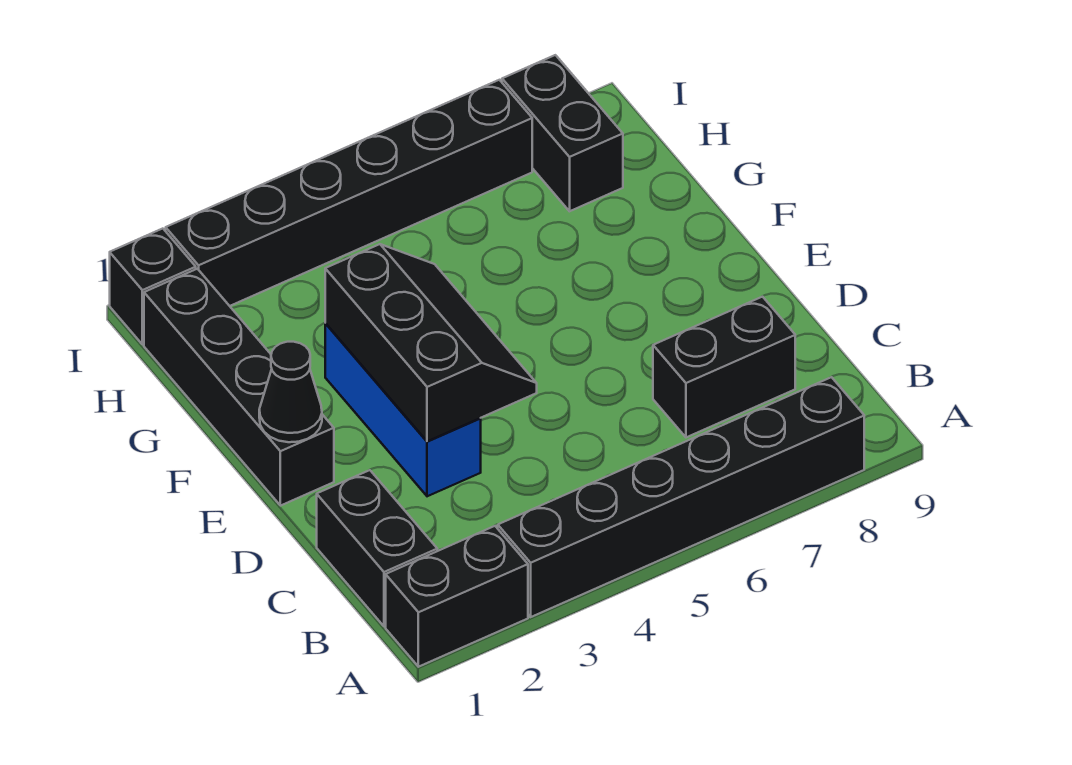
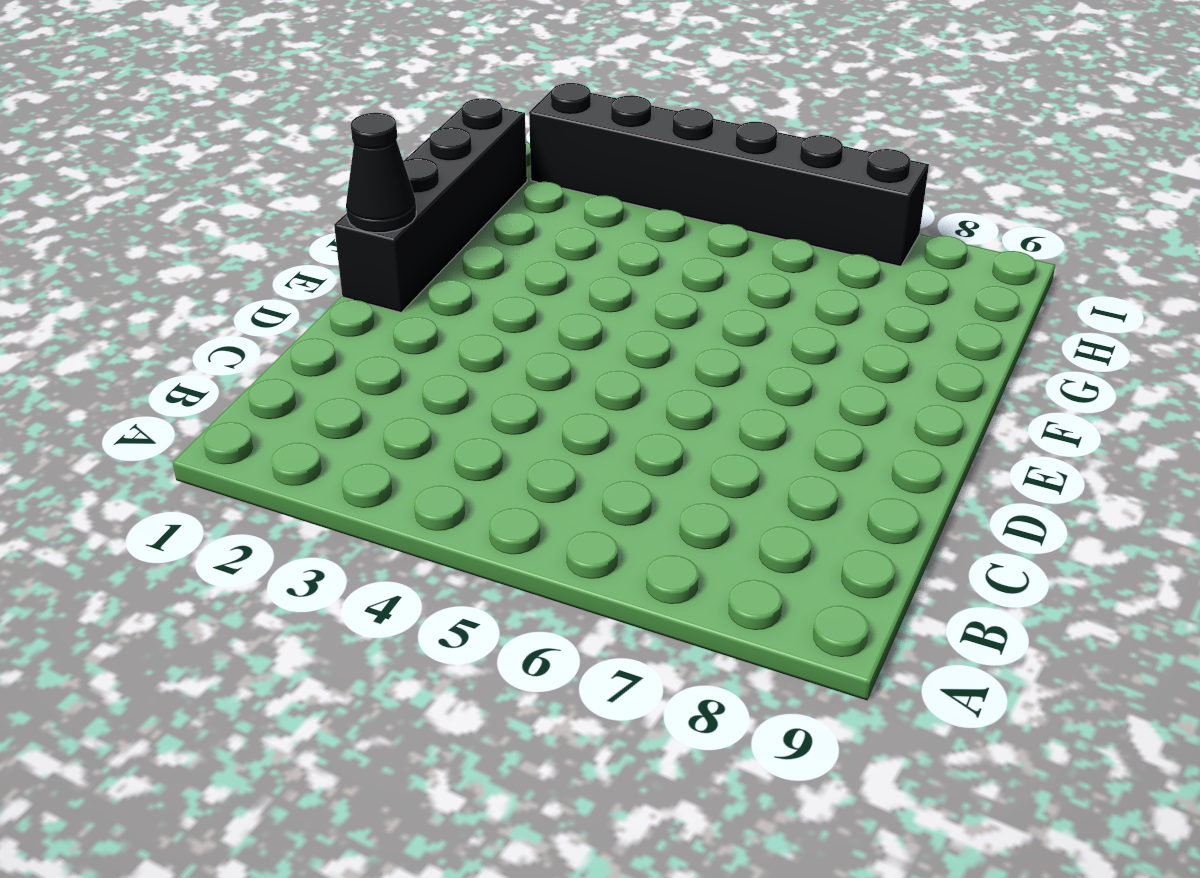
none -> black 1x2 brick [386,526,528,667]
none -> black 1x6 brick [498,377,864,617]

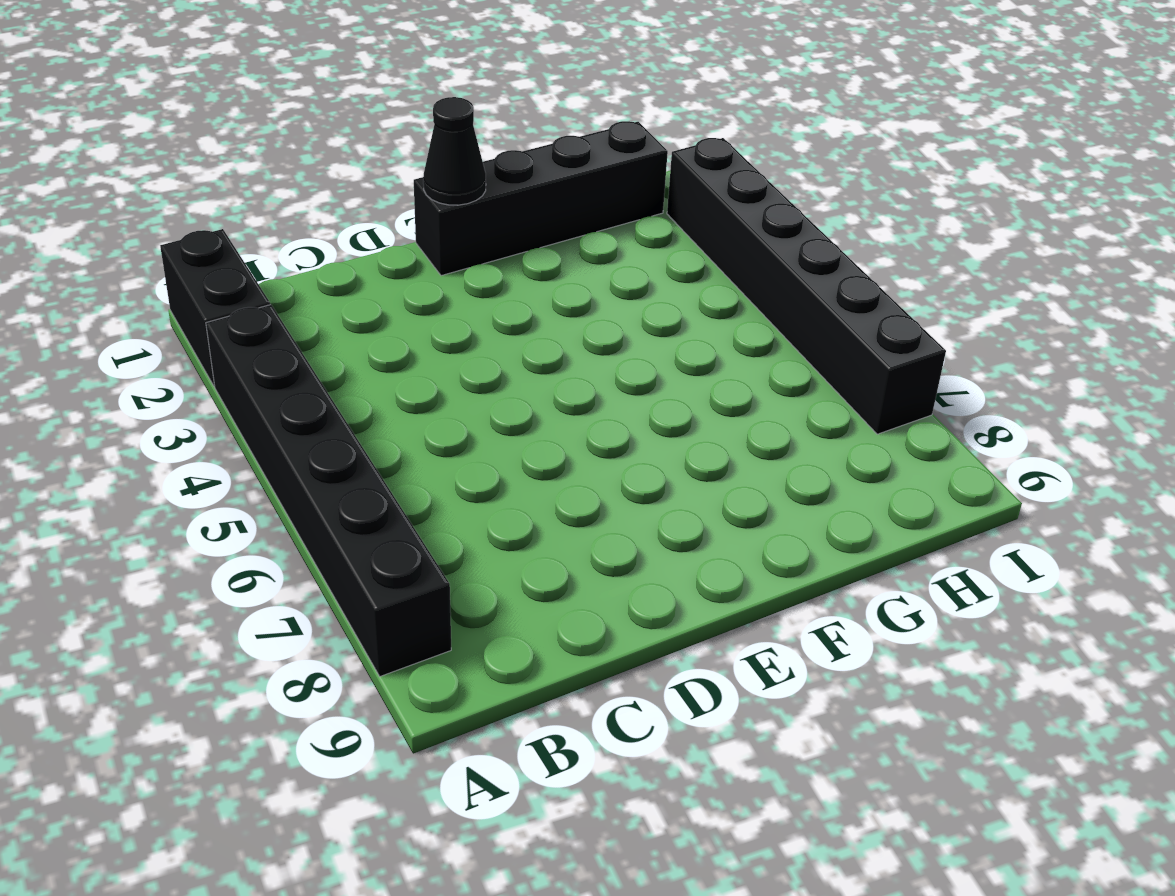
none -> black 1x2 brick [317,470,437,626]
none -> black 1x2 brick [653,297,795,437]

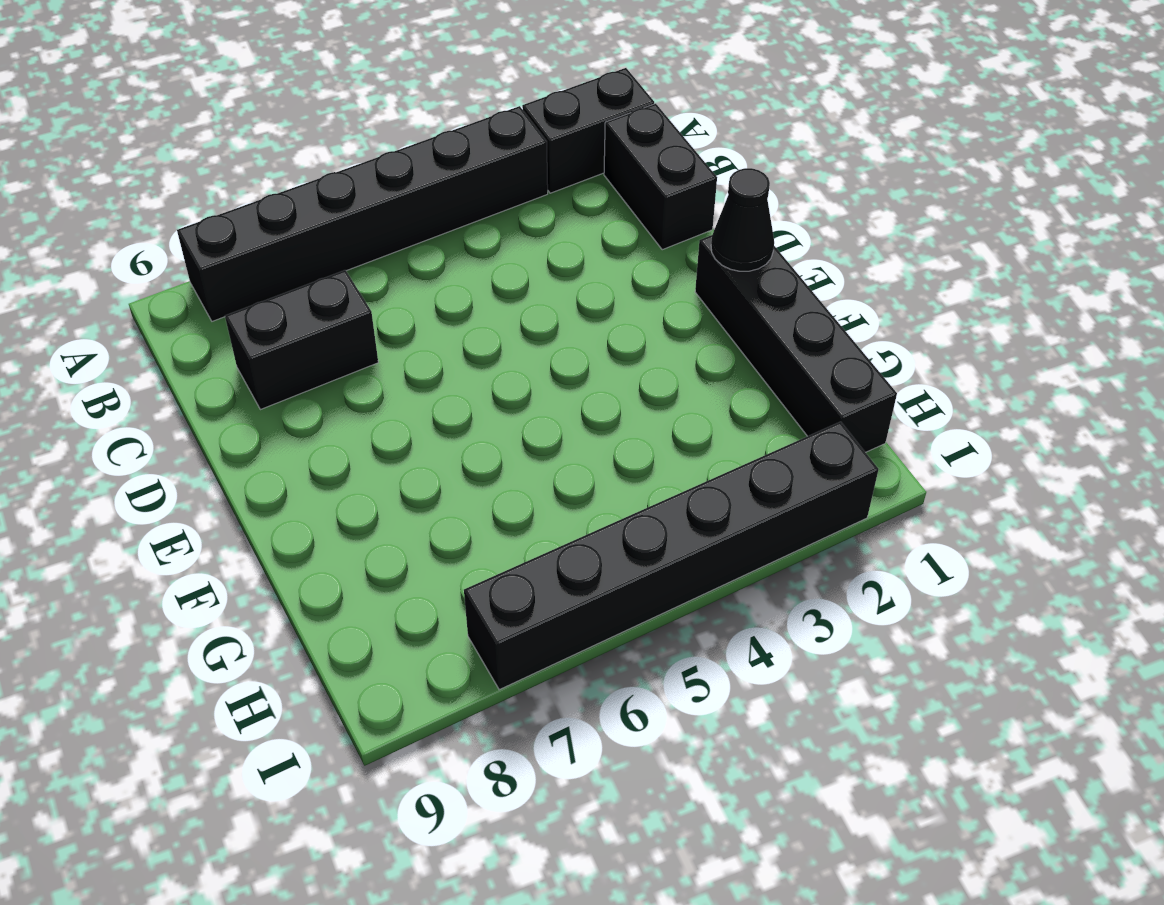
none -> blue 1x3 brick [325,323,481,496]
none -> black 1x2 brick [502,55,623,211]

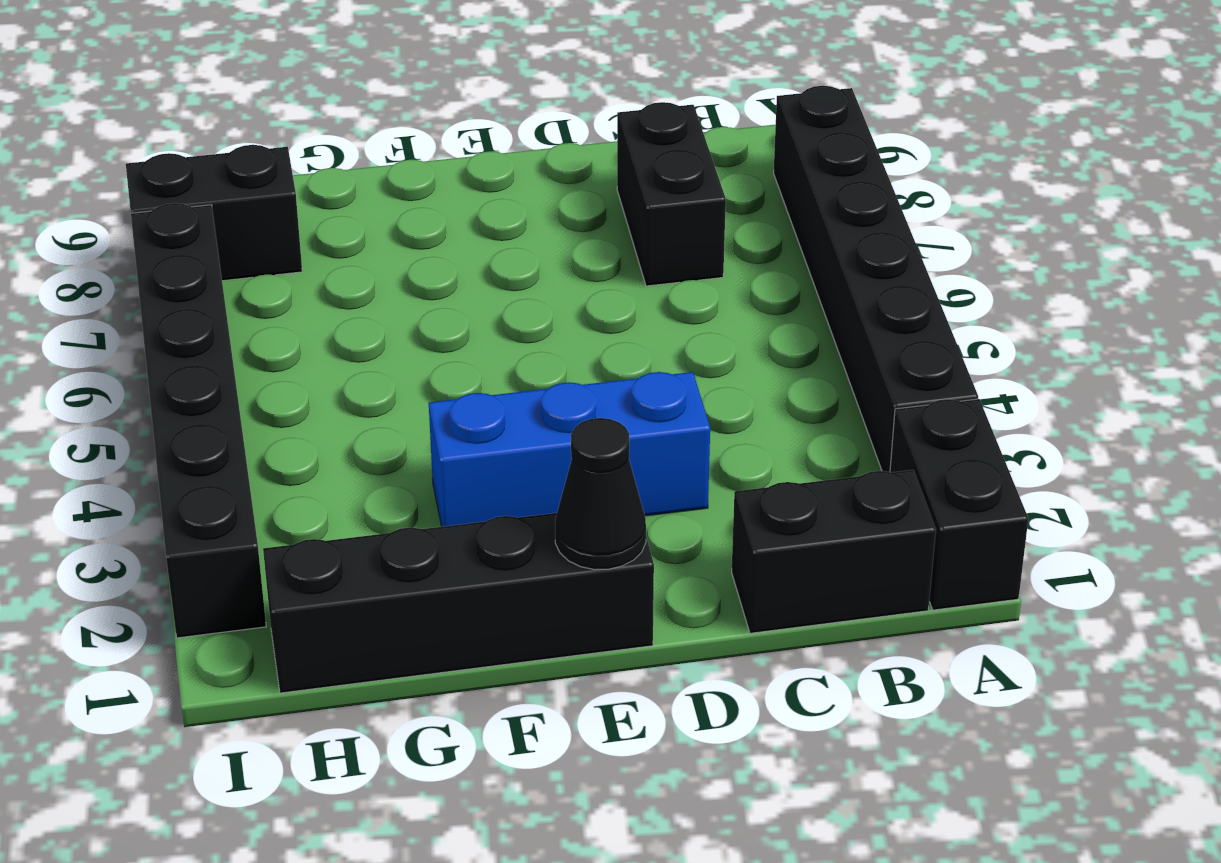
none -> black 1x1 brick [110,229,196,345]
none -> black 2x3 slope [325,244,537,441]

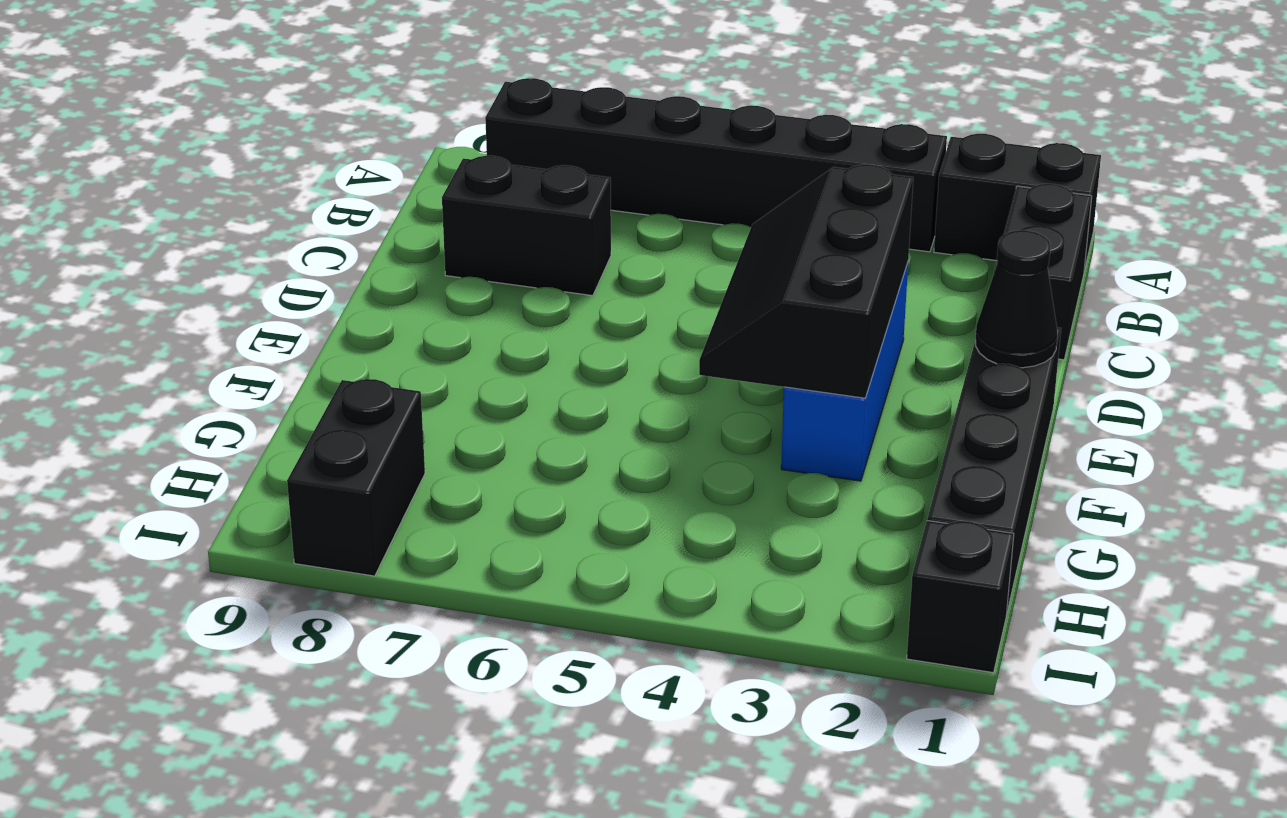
none -> black 1x6 brick [166,80,532,306]

